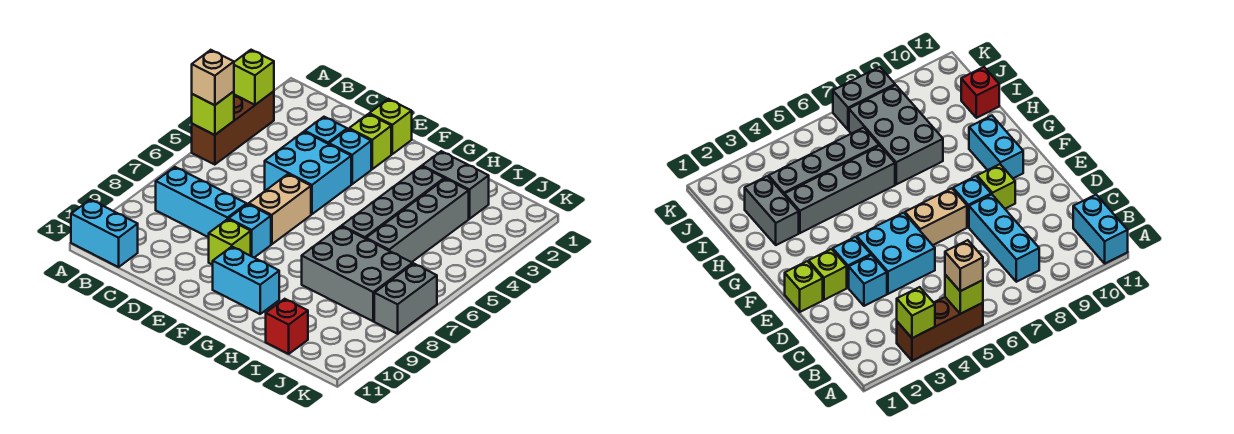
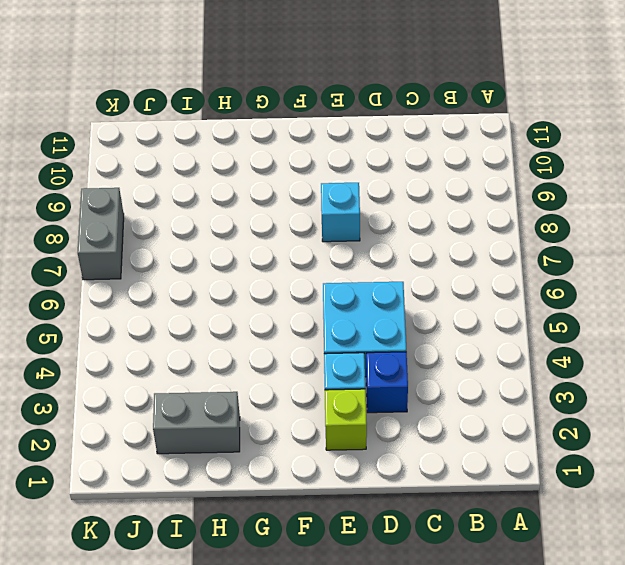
blue 1x1 brick [366,352,408,413] -> cyan 1x1 brick [305,117,347,144]
none -> brown 1x3 brick [192,91,274,165]
none -> cyan 1x2 brick [71,199,138,267]
none -> cyan 1x3 brick [156,167,247,237]

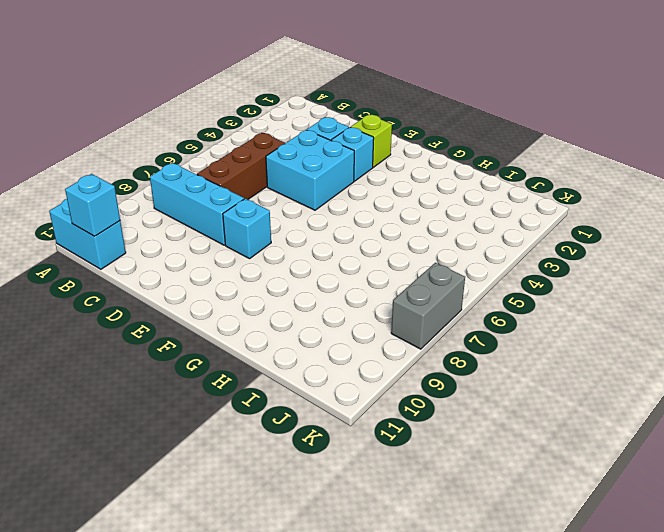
cyan 1x1 brick [65,174,120,236] -> none
brown 1x3 brick [197,133,285,200] -> brown 1x3 brick moved to [192,91,274,165]
none -> lime 1x1 brick [369,99,412,154]
none -> tan 1x2 brick [249,174,311,244]
none -> lime 1x1 brick [209,219,251,265]

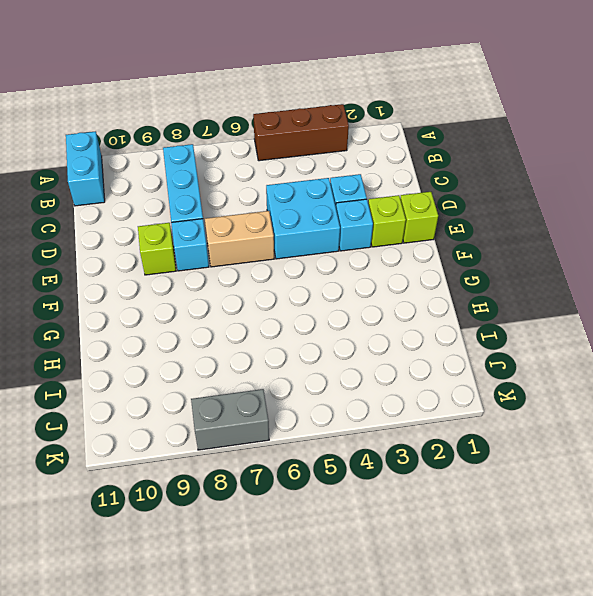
none -> cyan 1x2 brick [213,247,279,314]
none -> grey 1x2 brick [422,151,489,219]
none -> grey 1x4 brick [342,166,444,239]

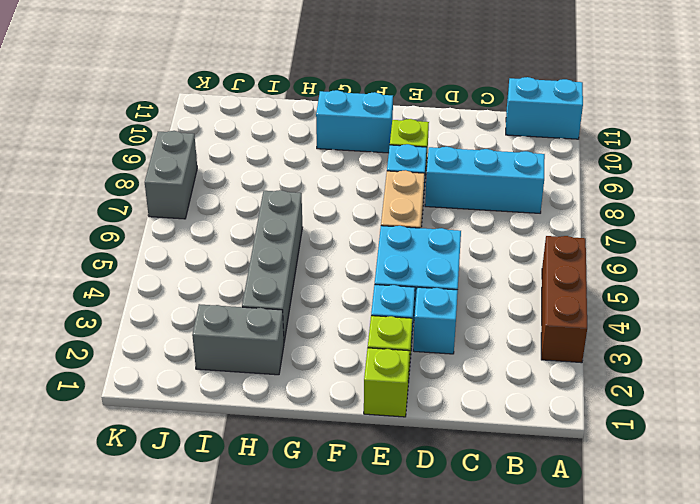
none -> grey 2x3 brick [302,226,413,321]
none -> grey 1x4 brick [366,179,469,262]
none -> red 1x1 brick [266,299,308,354]

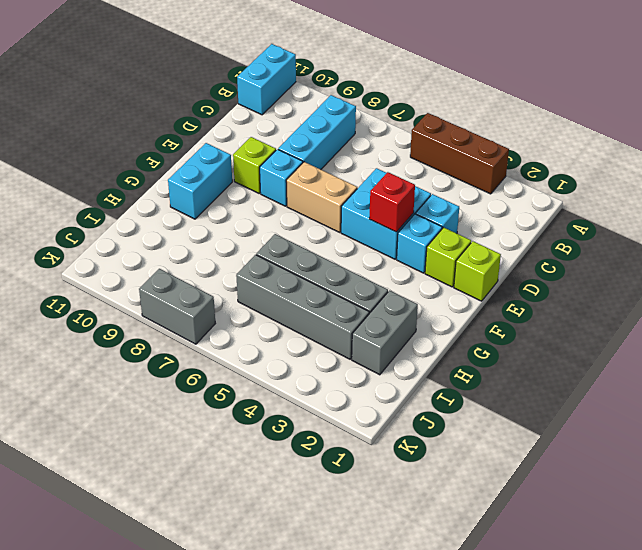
red 1x1 brick [369,172,415,232] -> red 1x1 brick moved to [266,299,308,354]
none -> grey 2x3 brick [302,226,413,321]
none -> lime 1x1 brick [234,50,274,105]
none -> lime 1x1 brick [192,91,234,135]

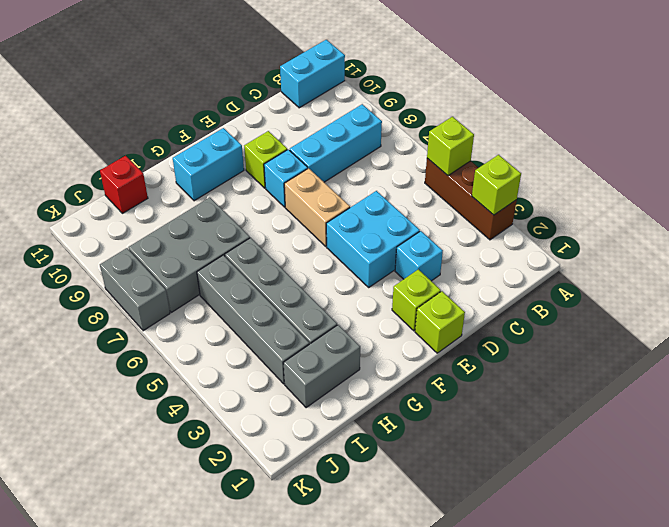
none -> cyan 1x1 brick [329,129,371,184]
none -> tan 1x1 brick [192,50,234,105]

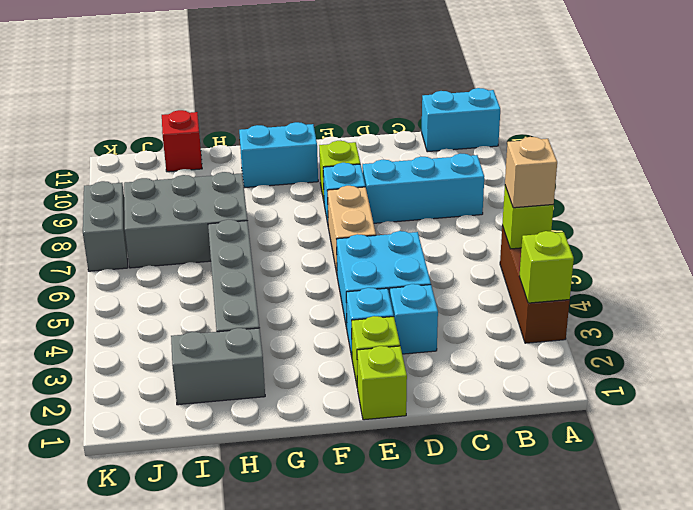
none -> grey 1x4 brick [366,179,469,262]

